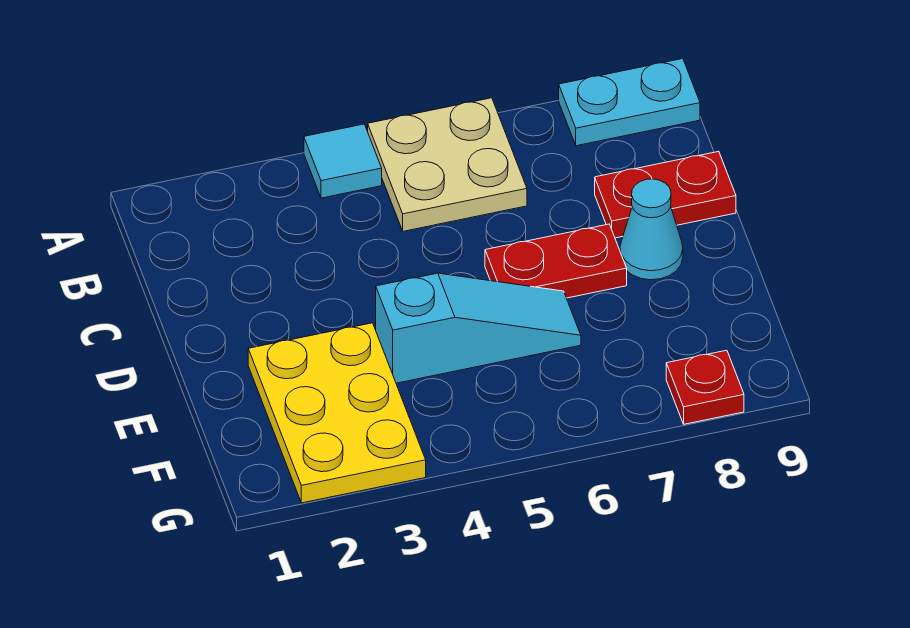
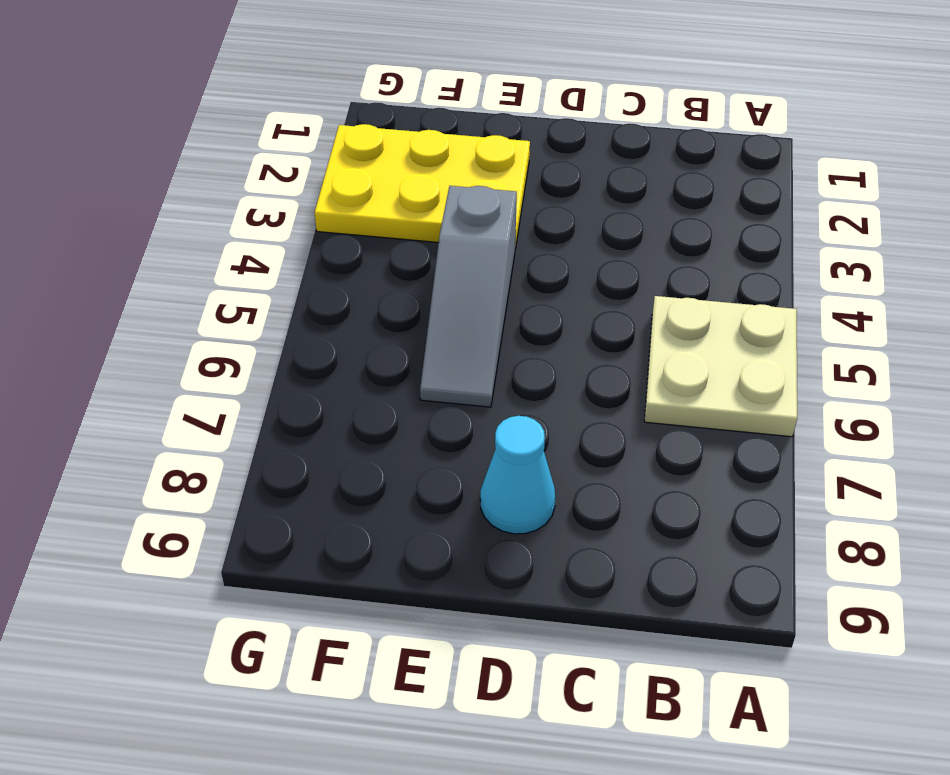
grey 1x3 slope [420,186,517,407] -> cyan 1x3 slope [376,273,581,383]
none -> cyan 1x1 tile [304,124,382,198]
none -> cyan 1x2 plate [559,59,700,146]

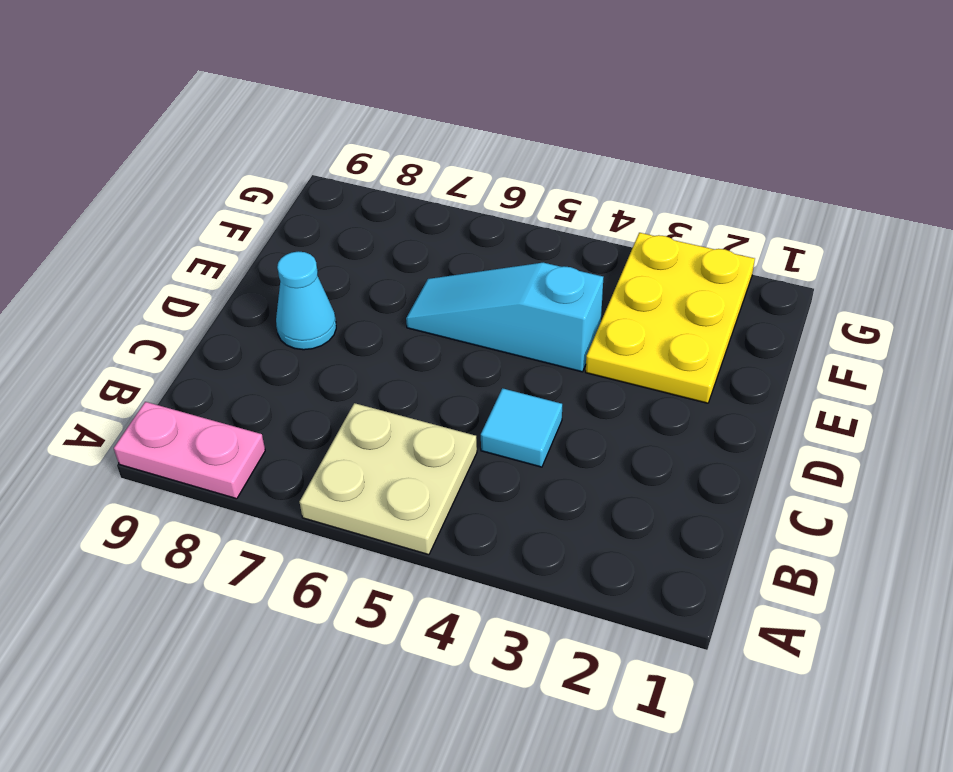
pink 1x2 plate [114,402,265,499] -> cyan 1x2 plate [559,59,700,146]
cyan 1x1 tile [481,388,562,467] -> cyan 1x1 tile moved to [304,124,382,198]
none -> red 1x2 plate [595,151,736,238]
none -> red 1x2 plate [485,224,627,298]

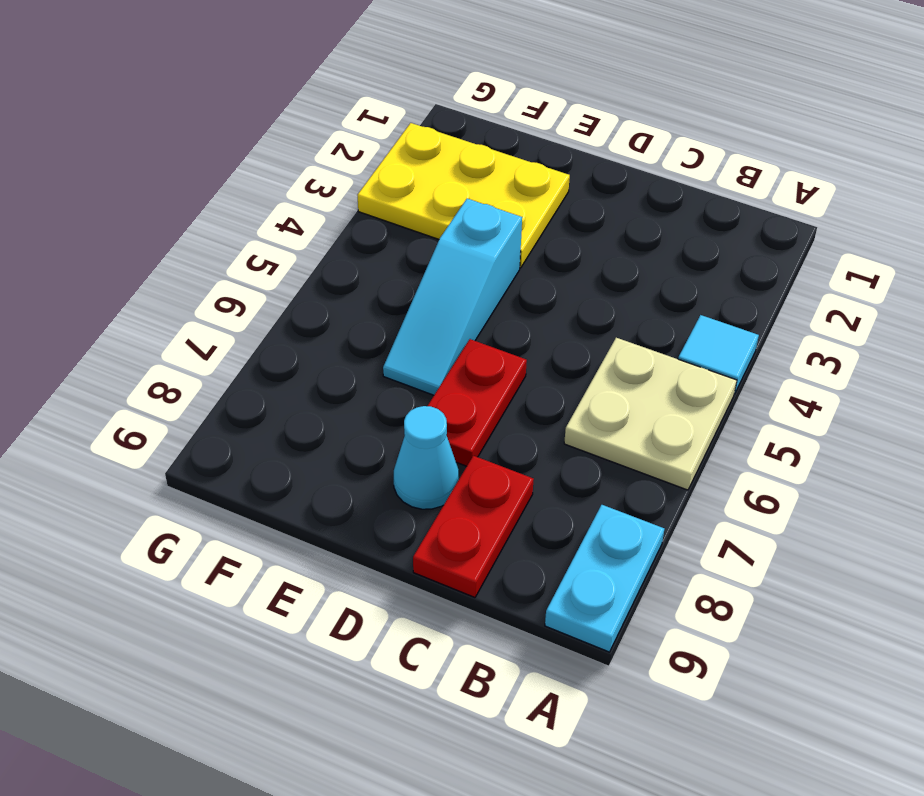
none -> red 1x1 plate [666,350,744,424]

